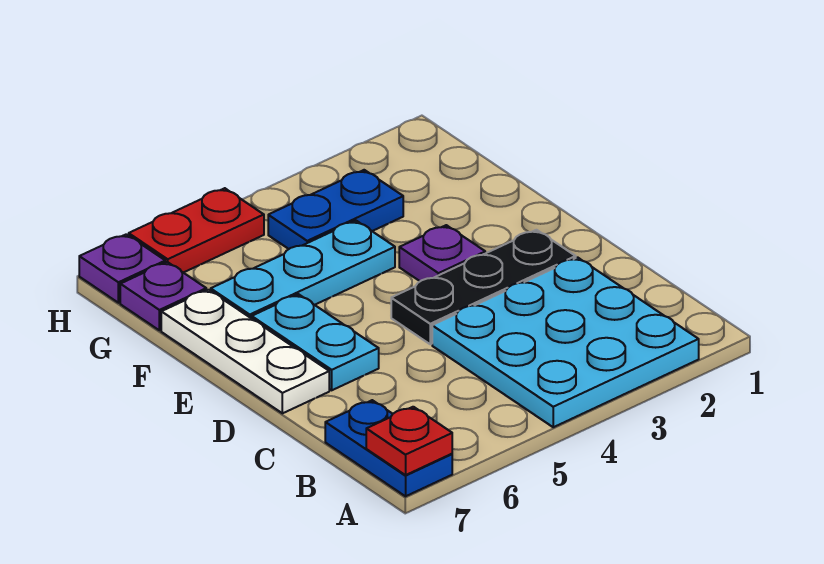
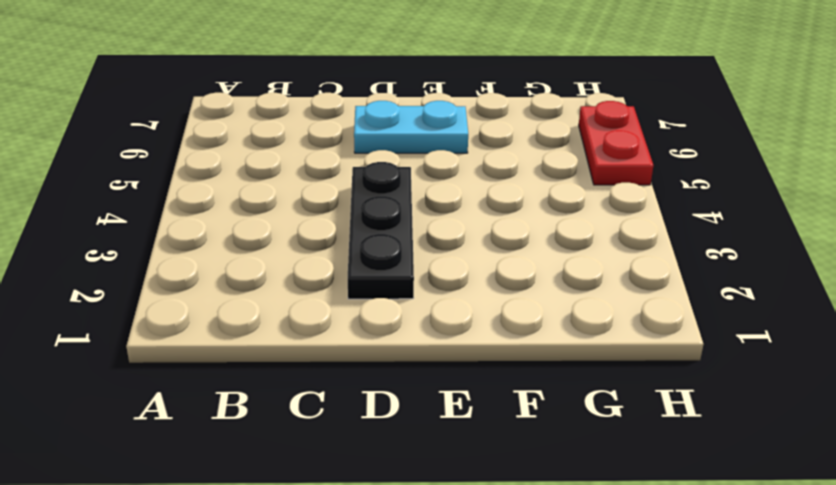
none -> cyan 3x3 plate [432,257,699,427]
none -> blue 1x2 plate [325,400,452,496]
none -> white 1x3 plate [161,290,329,413]

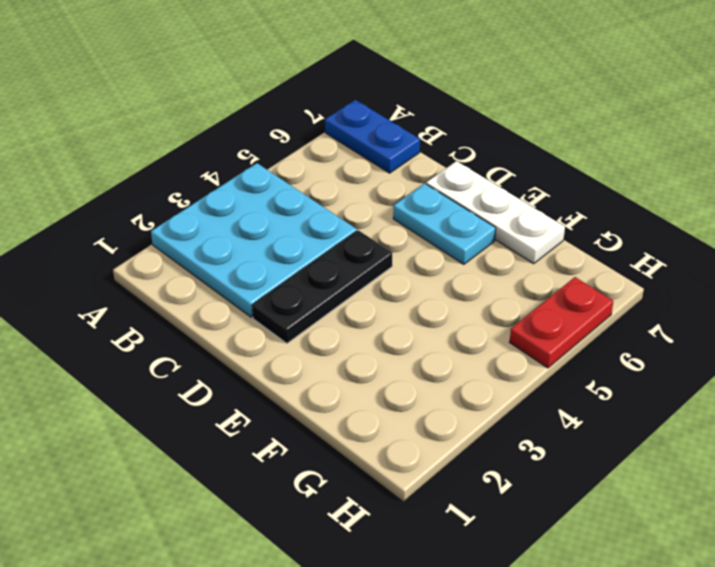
none -> purple 1x1 plate [399,225,485,281]
none -> cyan 1x3 plate [211,221,395,318]
none -> blue 1x2 plate [268,170,403,249]

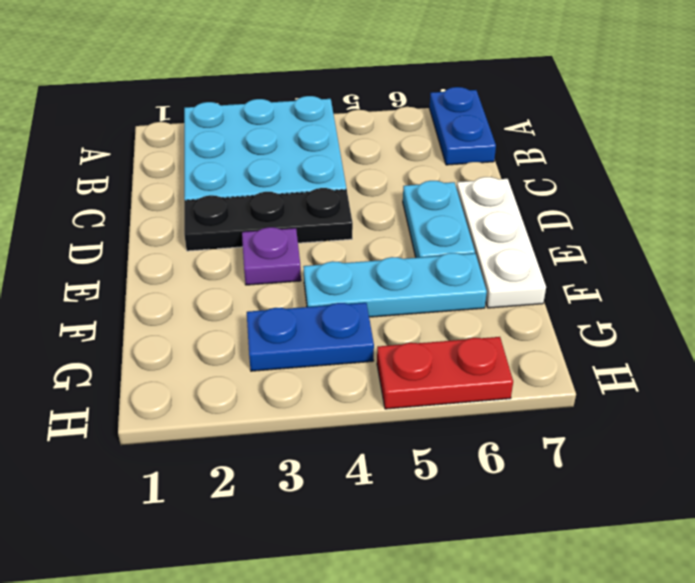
none -> purple 1x1 plate [120,262,206,330]
none -> purple 1x1 plate [79,234,165,303]
none -> red 1x1 plate [366,407,452,475]

